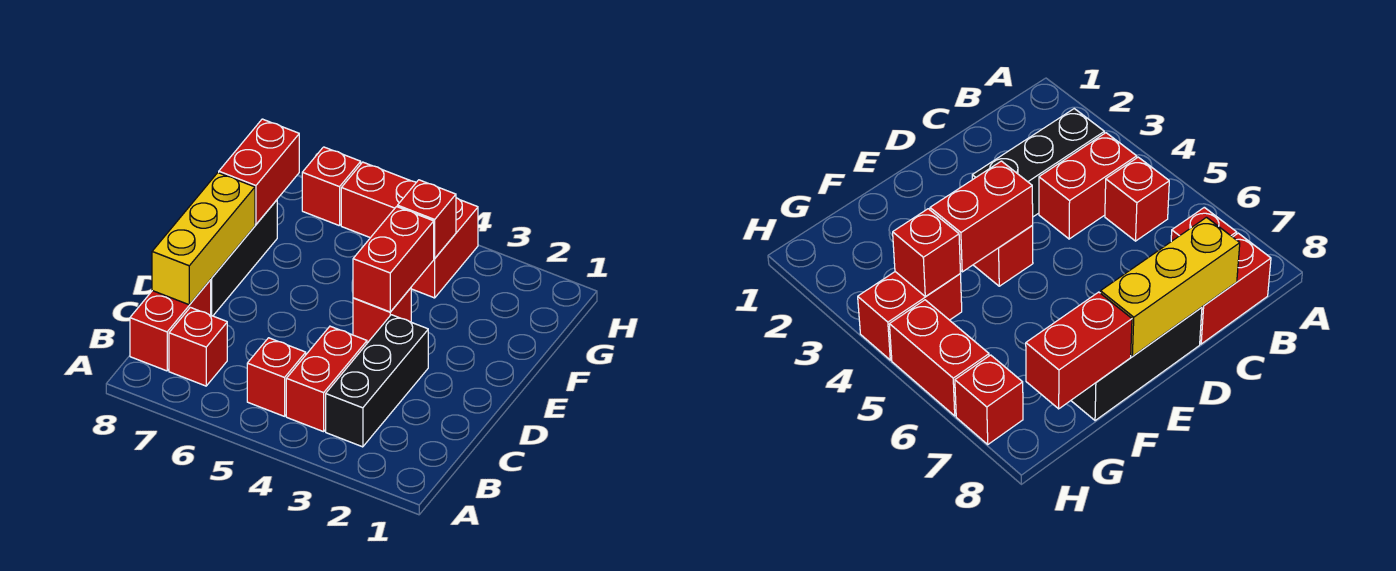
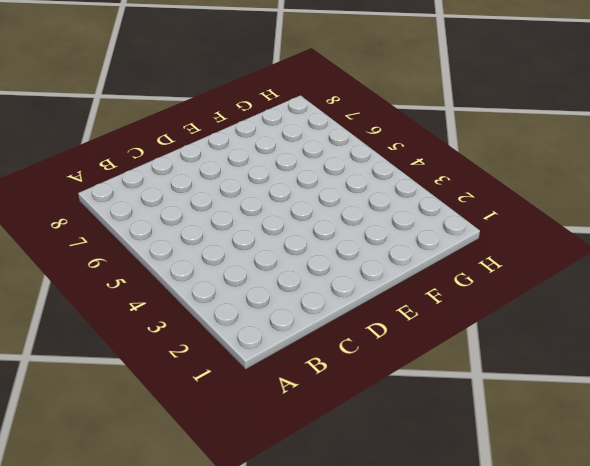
none -> black 1x3 brick [326,315,428,447]
none -> red 1x2 brick [286,326,367,432]
none -> red 1x1 brick [247,338,306,416]

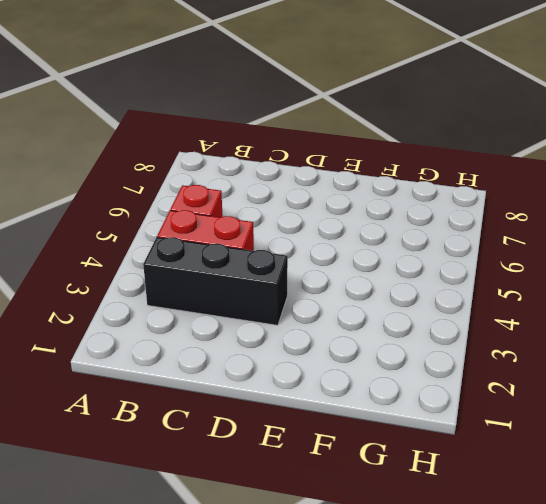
none -> red 1x1 brick [169,307,227,386]
none -> red 1x2 brick [130,280,211,371]
none -> black 1x3 brick [210,200,277,316]

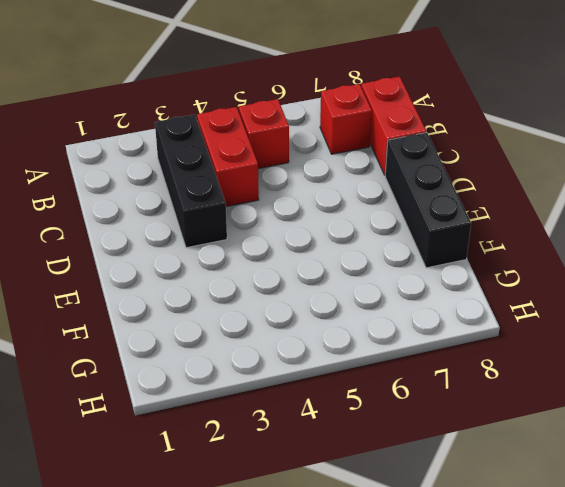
none -> red 1x1 brick [353,288,411,343]
none -> red 1x2 brick [411,198,478,298]
none -> red 1x2 brick [341,162,416,238]

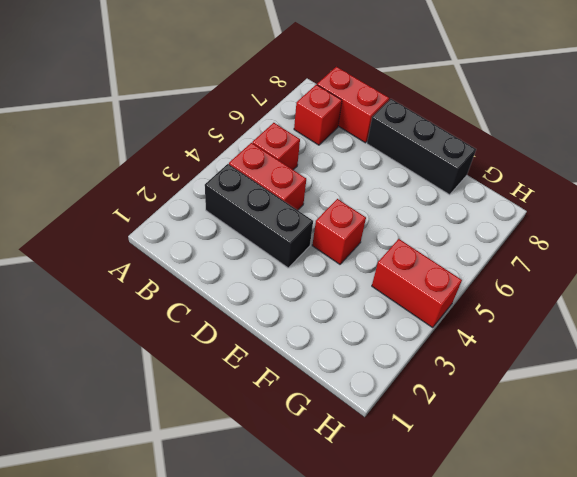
none -> red 1x2 brick [341,162,416,238]
none -> red 1x1 brick [302,147,361,226]
none -> yellow 1x3 brick [152,173,255,305]

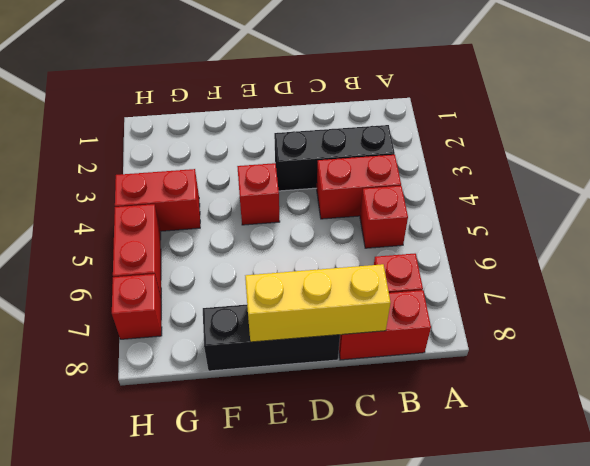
none -> red 1x2 brick [353,207,434,312]
none -> red 1x2 brick [219,119,299,224]
none -> red 1x1 brick [398,180,456,259]

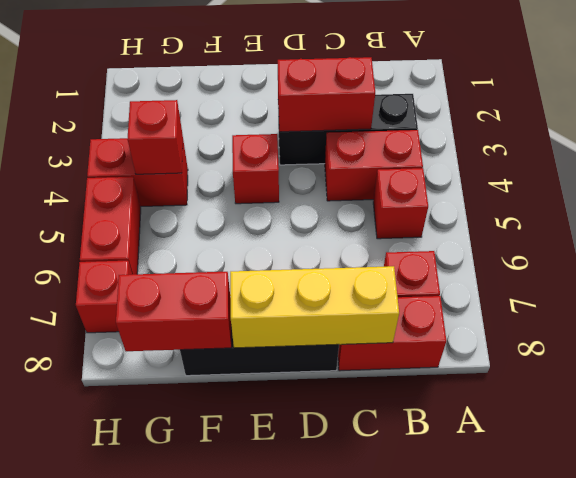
red 1x2 brick [278,57,375,132] -> red 1x2 brick moved to [353,207,434,312]

